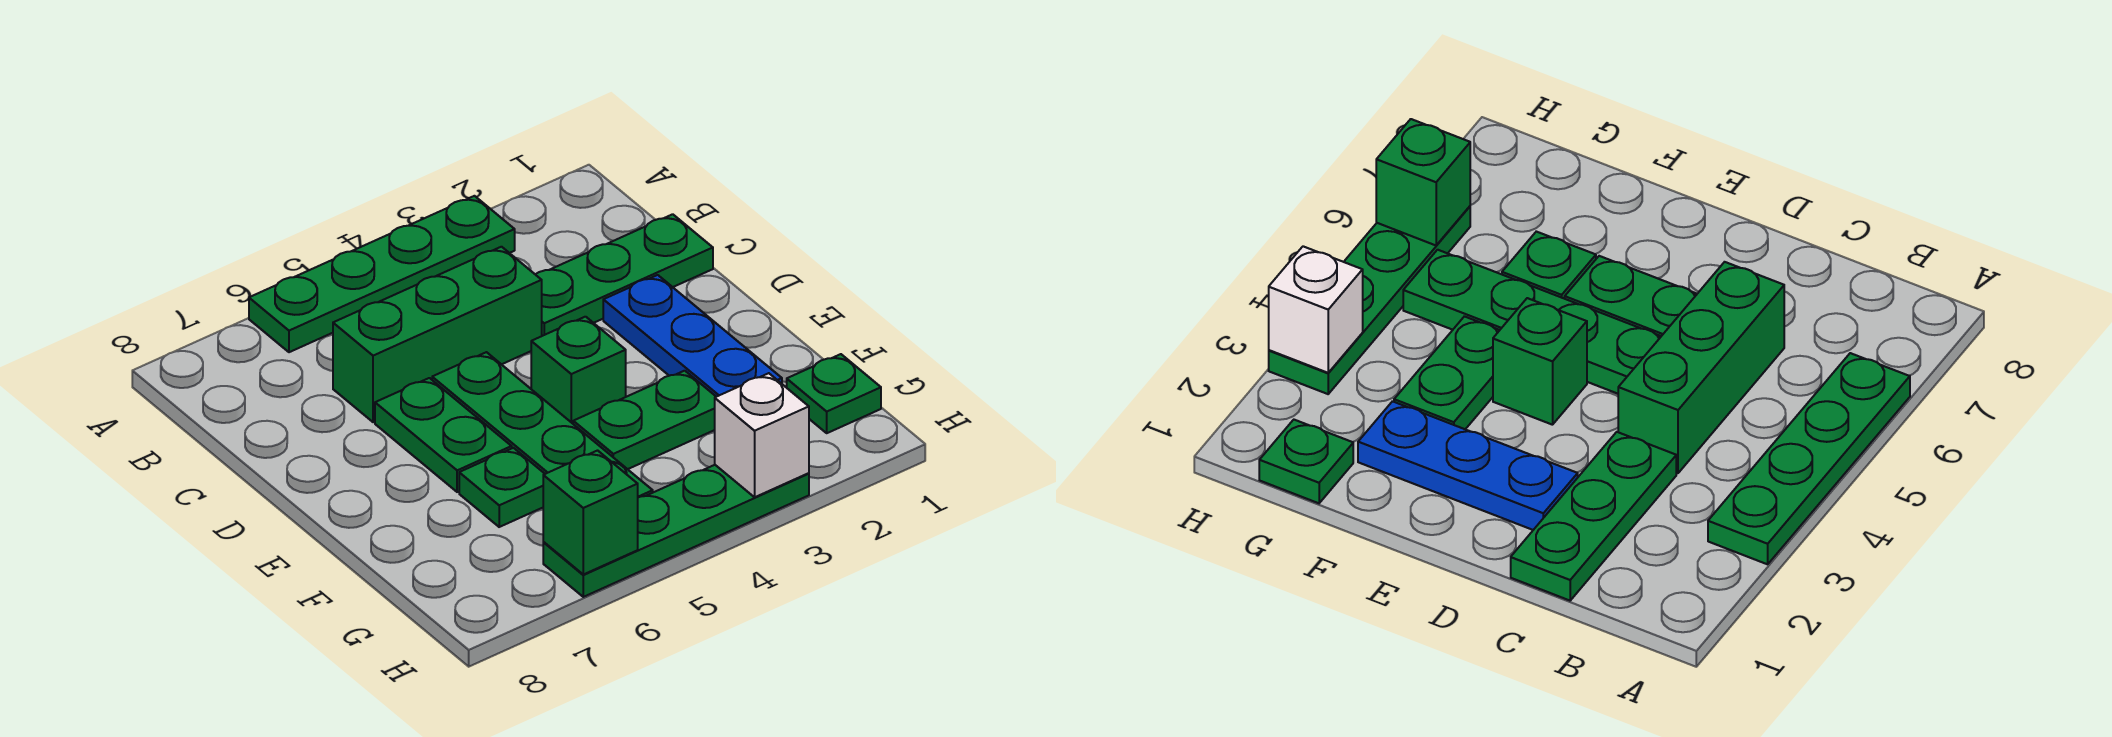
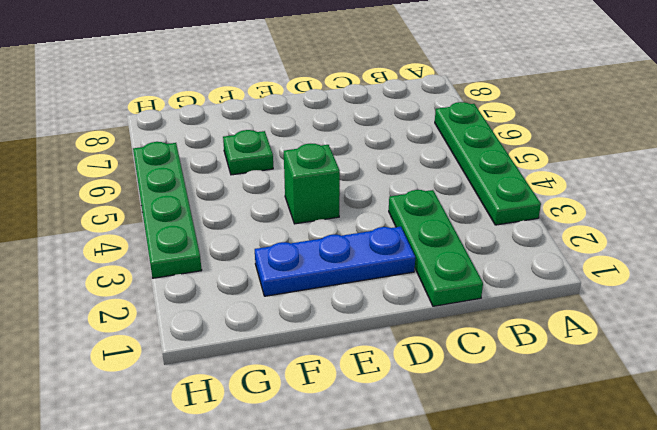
none -> green 1x3 brick [333,247,542,422]
none -> green 1x4 plate [432,352,653,497]
none -> green 1x2 plate [375,378,512,492]

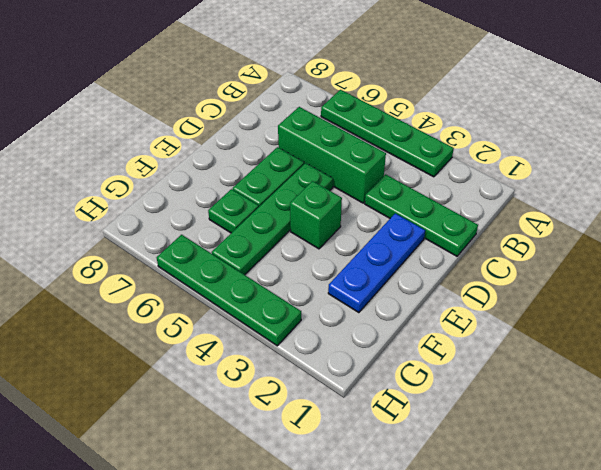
none -> green 1x2 plate [573,371,716,469]
none -> green 1x1 plate [787,354,881,433]
none -> white 1x1 brick [715,373,809,497]

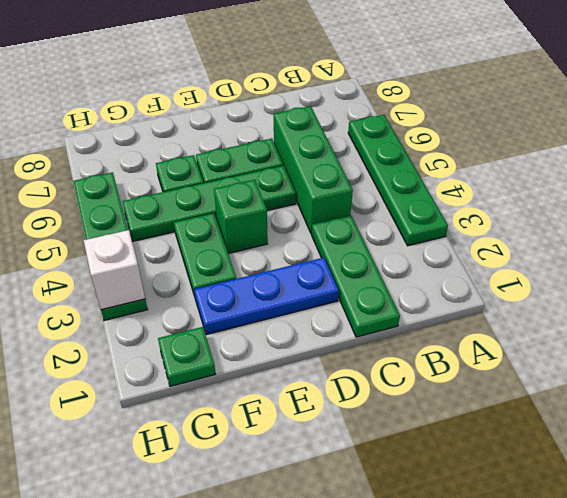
none -> green 1x1 brick [543,451,638,574]

